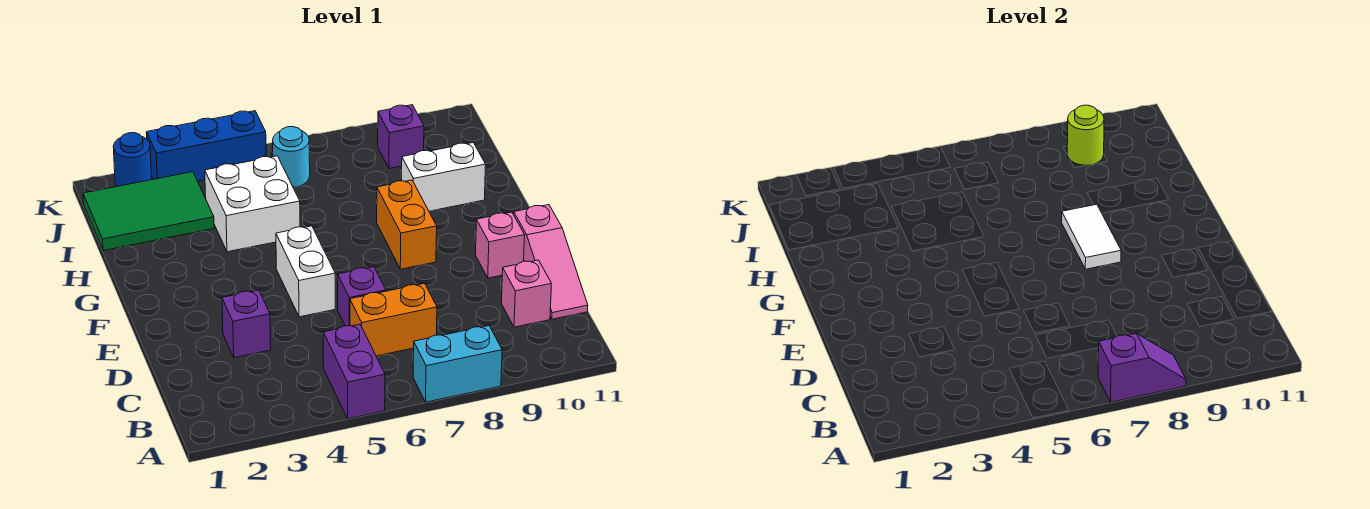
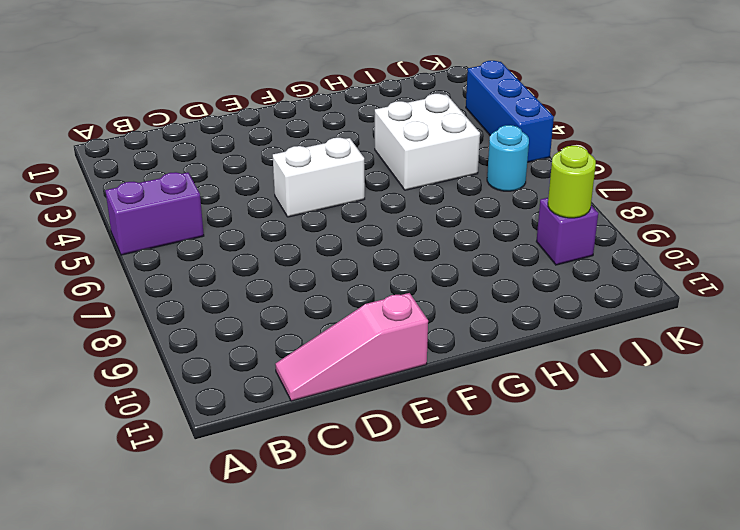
none -> cyan 1x2 brick [413,326,502,402]
none -> orange 1x2 brick [350,283,437,356]
none -> pink 1x1 brick [501,260,552,327]

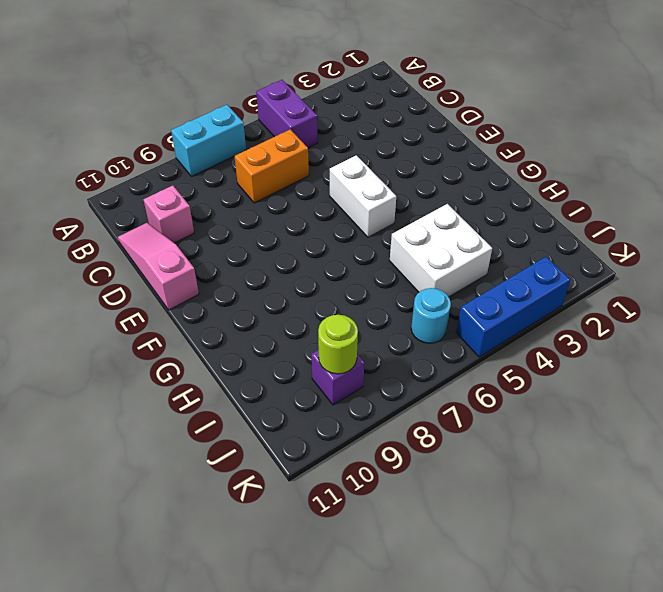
none -> purple 1x1 brick [222,290,271,358]
none -> purple 1x1 brick [338,267,386,326]
none -> pink 1x1 brick [476,212,525,278]

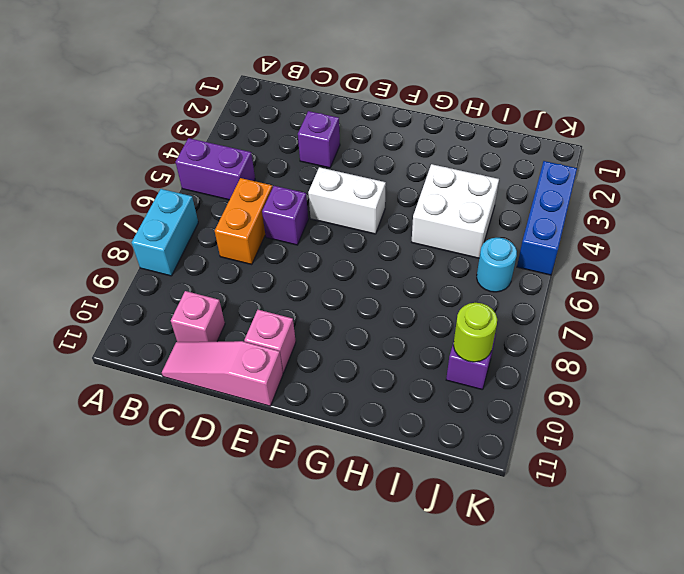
none -> orange 1x2 brick [377,180,437,269]
none -> white 1x2 brick [401,143,486,211]
none -> green 2x3 tile [83,172,214,251]

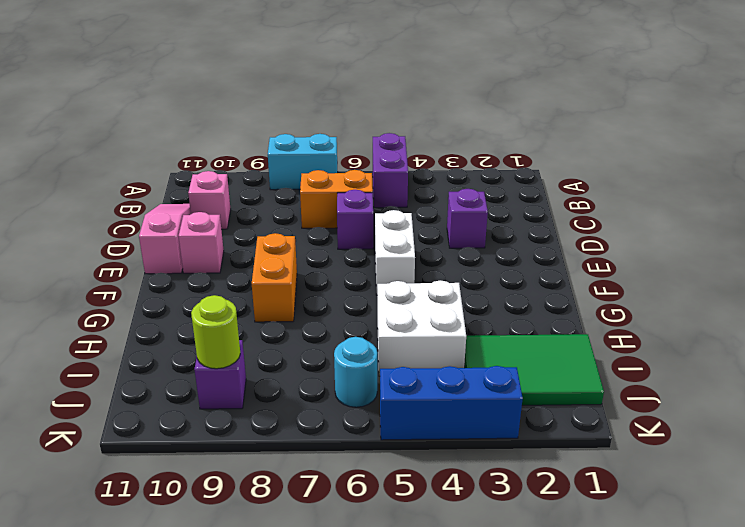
none -> white 1x2 brick [401,143,486,211]
none -> blue 1x1 round brick [113,133,152,187]
none -> purple 1x2 slope [1098,333,1186,402]

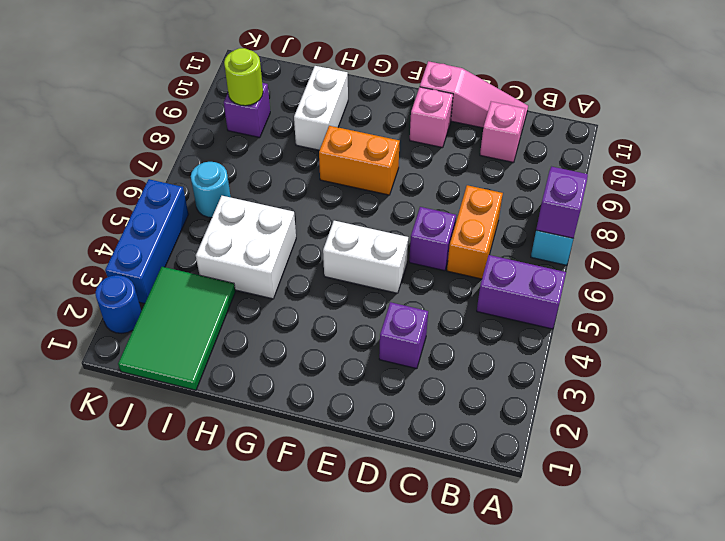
none -> white 1x2 tile [1062,204,1121,269]

